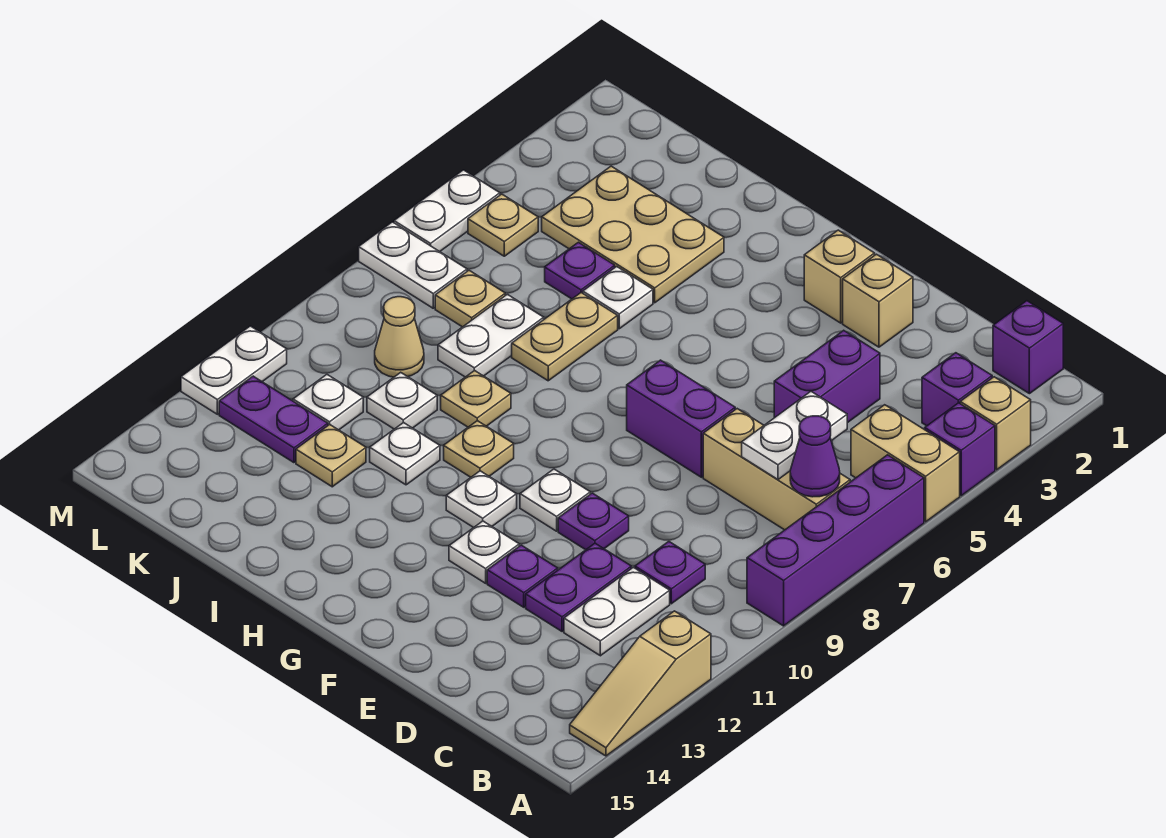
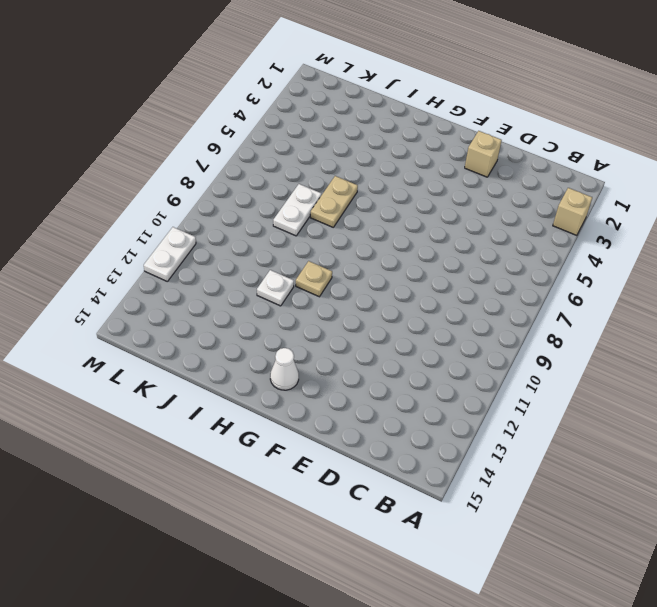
white 1x1 cone [270,348,299,390] -> none
none -> purple 1x1 brick [925,403,995,496]
none -> tan 1x2 brick [851,405,960,522]
none -> purple 1x4 brick [747,455,924,626]
none -> tan 1x3 slope [570,611,711,756]

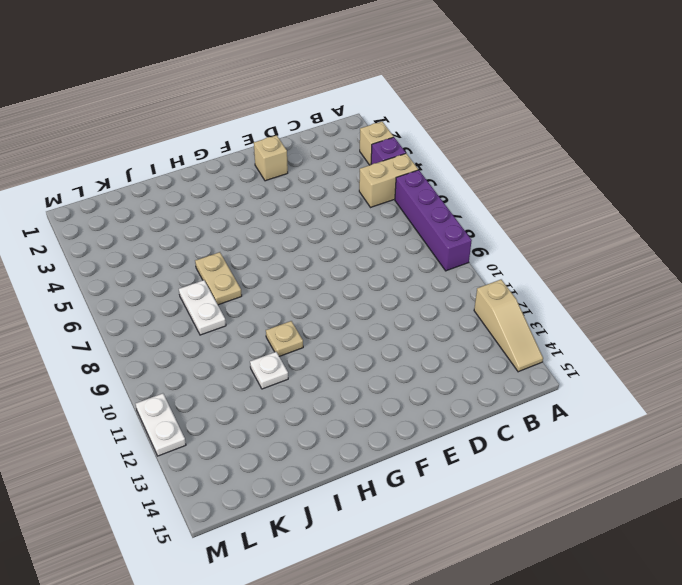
none -> purple 1x1 brick [993,301,1063,394]
none -> purple 1x1 brick [922,353,992,426]
none -> tan 1x3 brick [703,409,850,530]
none -> purple 1x1 plate [635,541,705,604]

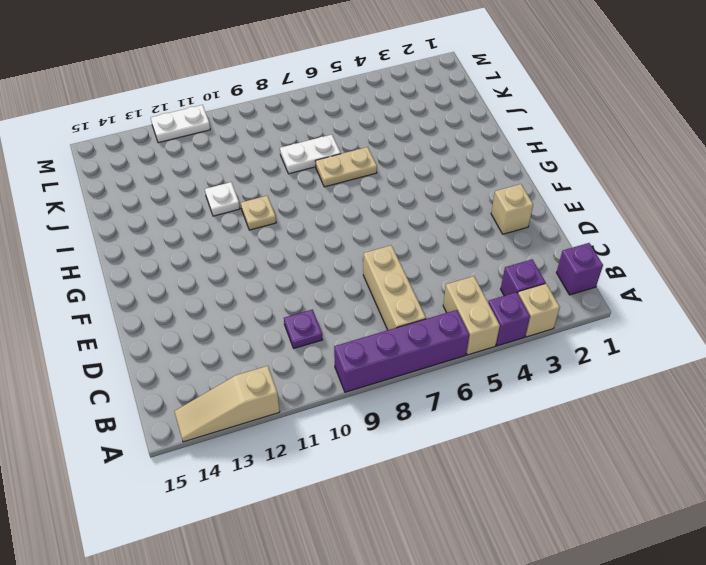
none -> white 1x2 plate [564,567,670,656]
none -> purple 1x2 brick [774,330,880,423]
none -> purple 1x2 plate [526,543,631,632]
none -> purple 1x2 brick [627,360,735,477]

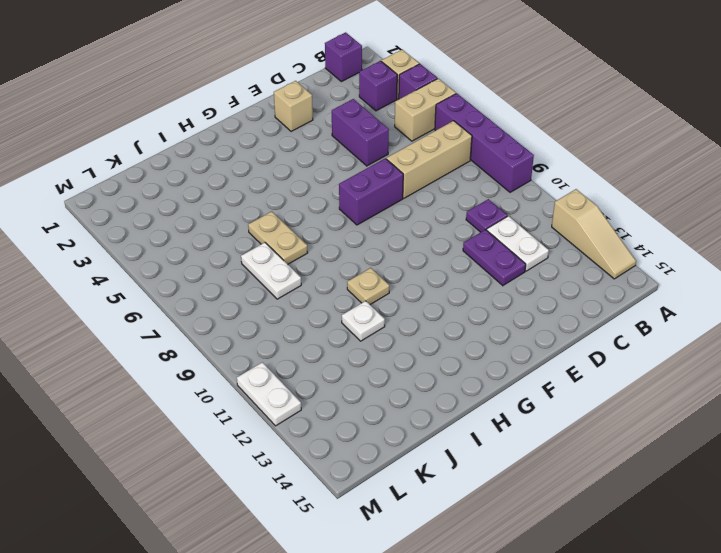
none -> purple 1x1 plate [558,493,629,550]
none -> purple 1x1 plate [487,545,558,607]
none -> tan 1x1 brick [804,230,875,323]
none -> white 1x1 plate [520,469,590,531]

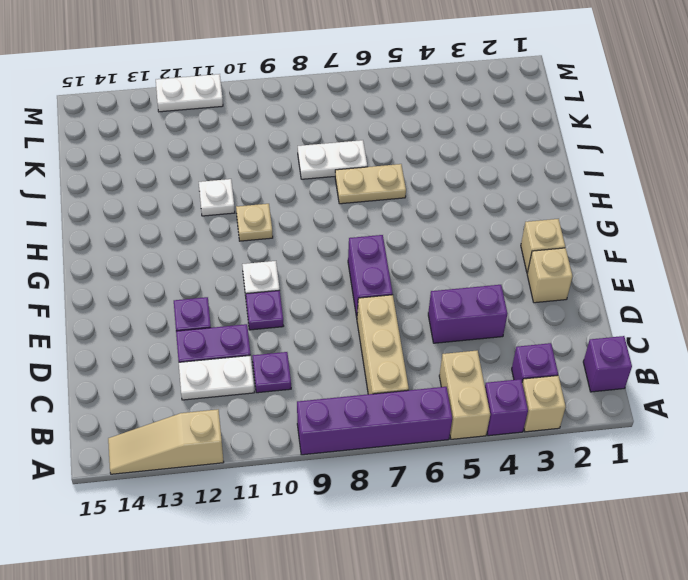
none -> white 1x1 plate [449,521,519,583]
none -> white 1x1 plate [446,471,517,528]
none -> tan 2x3 plate [542,166,724,303]
none -> white 1x1 plate [583,266,653,329]

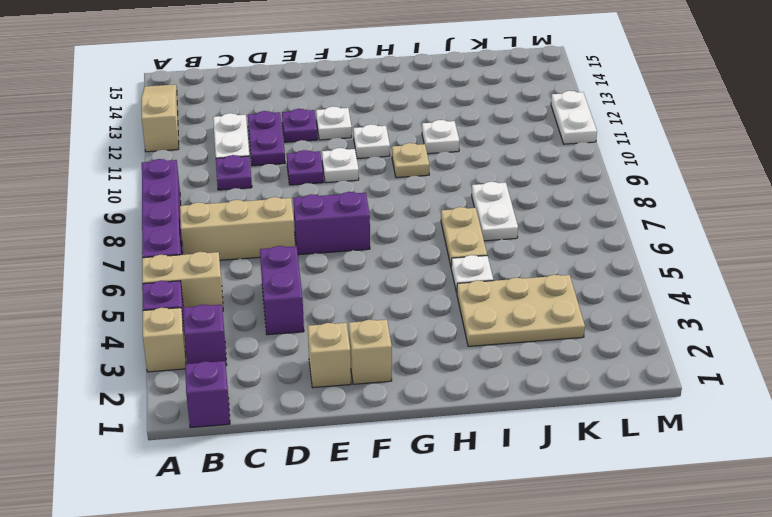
none -> tan 1x1 plate [441,370,511,427]
none -> purple 1x1 plate [545,242,615,299]
none -> white 1x1 plate [367,372,437,429]
none -> tan 1x1 plate [296,424,366,487]

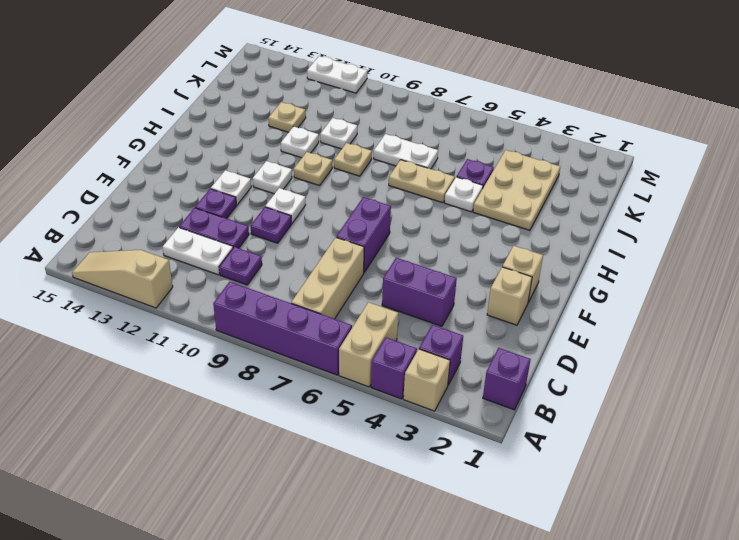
none -> tan 1x1 plate [435,270,505,327]
none -> tan 1x1 cone [375,297,424,377]
none -> white 1x1 plate [293,374,363,430]
none -> purple 1x2 plate [219,376,328,463]

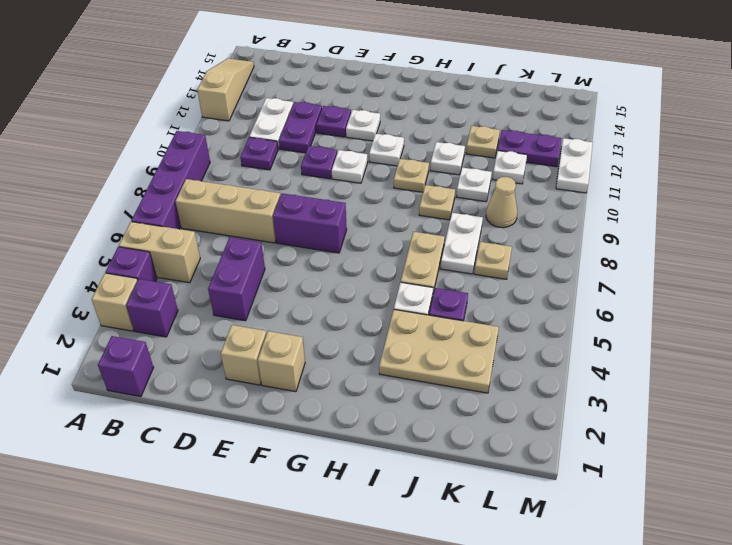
none -> tan 1x1 plate [468,194,538,256]
none -> white 1x2 plate [359,222,467,308]
none -> white 1x2 plate [394,170,500,252]
none -> purple 1x1 cone [790,416,840,497]

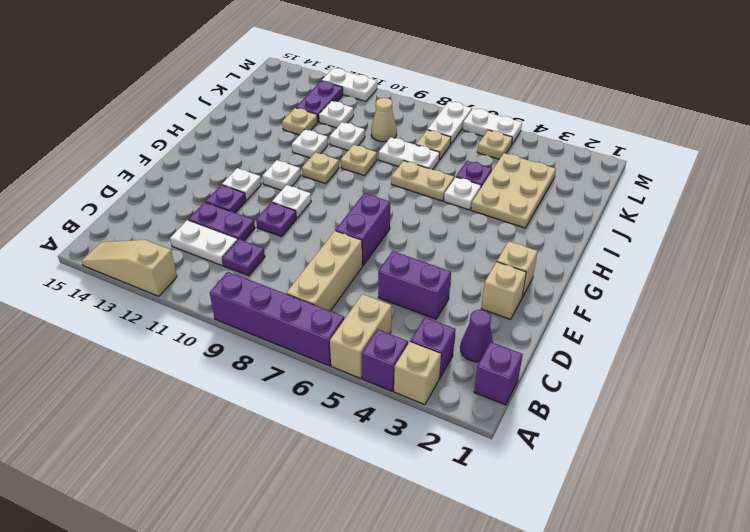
purple 1x1 cone [460,310,493,362] -> purple 1x1 cone moved to [790,416,840,497]
none -> white 1x2 plate [742,391,847,479]

